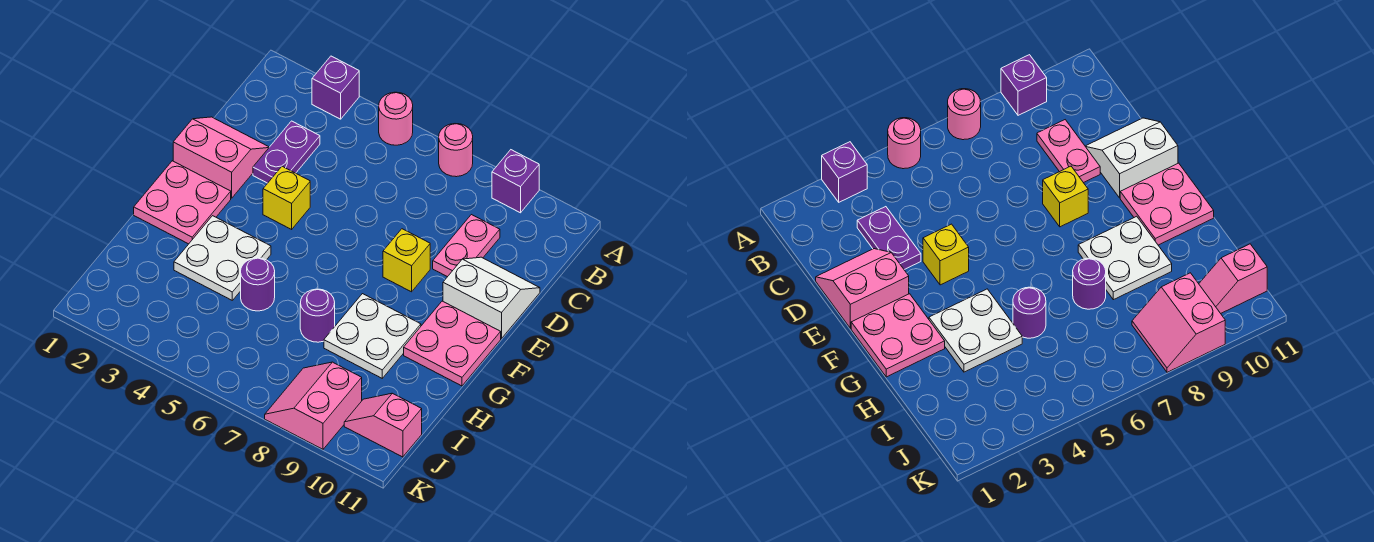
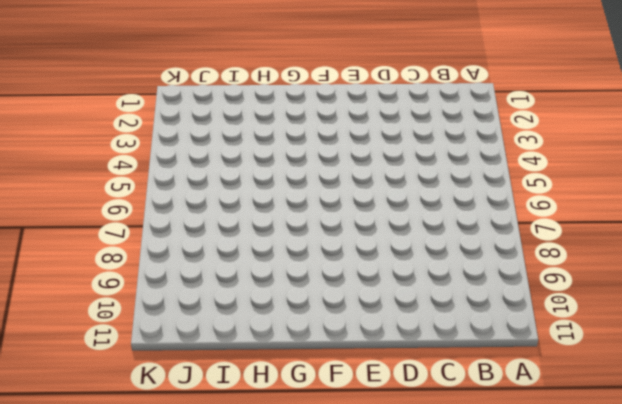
none -> purple 1x1 brick [312,56,359,119]
none -> pink 1x1 round brick [379,92,413,145]
none -> pink 1x1 round brick [439,124,473,177]

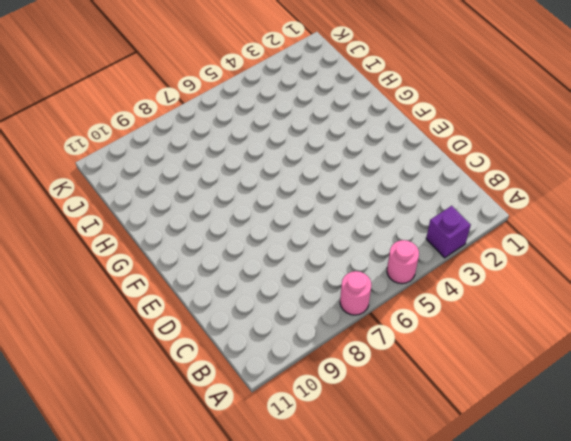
none -> purple 1x1 brick [492,150,539,213]
none -> purple 1x2 plate [253,121,320,183]
none -> pink 1x2 plate [433,215,500,277]

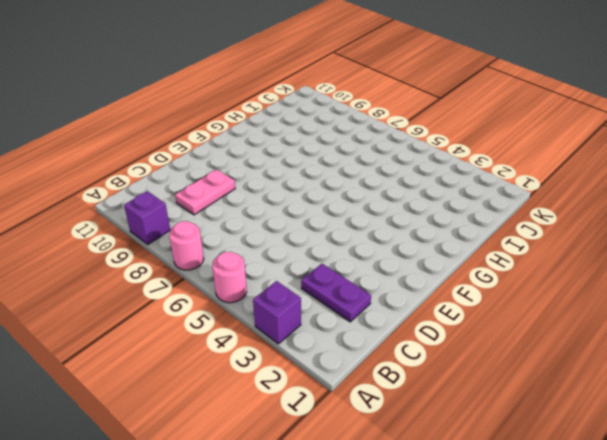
purple 1x2 plate [301,264,371,322] -> purple 1x2 plate turned to [253,121,320,183]
none -> pink 2x2 slope [173,117,269,198]
none -> white 2x2 slope [443,257,540,339]
none -> yellow 1x1 brick [263,166,310,229]

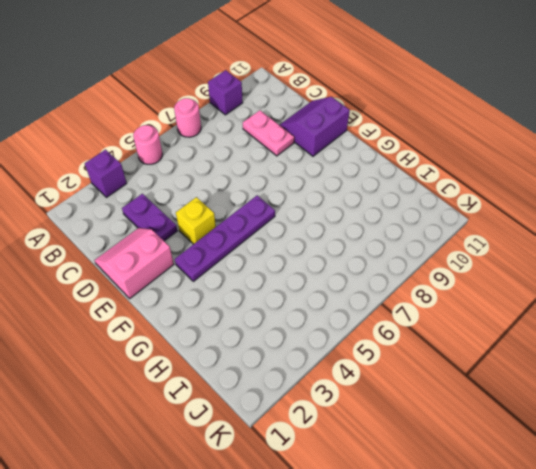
purple 2x2 slope [280,97,350,156] -> white 2x2 slope [443,257,540,339]
purple 1x4 plate [175,195,275,281] -> none
none -> yellow 1x1 brick [383,229,430,292]
none -> pink 2x2 plate [134,161,231,244]
none -> pink 2x2 plate [404,301,501,386]

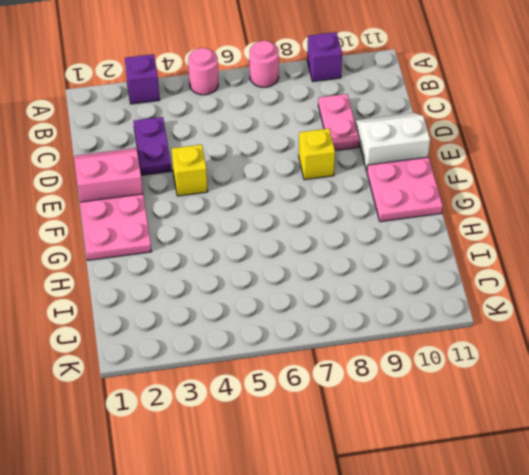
none -> white 2x2 plate [174,216,271,300]
none -> white 2x2 plate [324,294,421,378]
none -> purple 1x1 round brick [241,258,275,311]

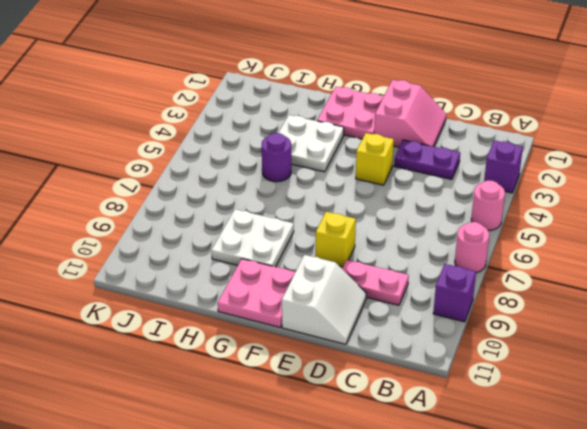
none -> purple 1x1 round brick [300,289,335,342]
none -> pink 2x2 slope [265,362,362,449]
none -> pink 1x2 slope [344,393,422,457]

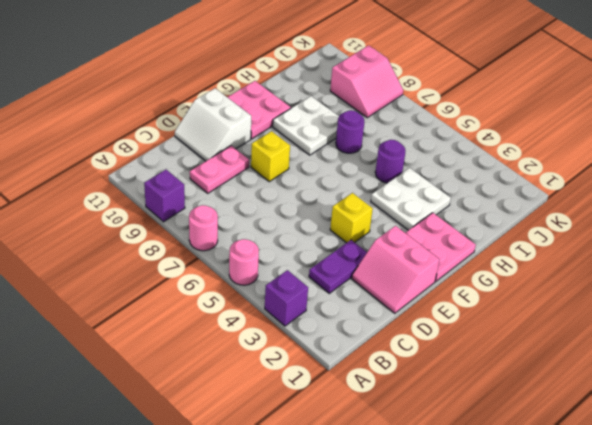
none -> pink 1x2 slope [344,393,422,457]

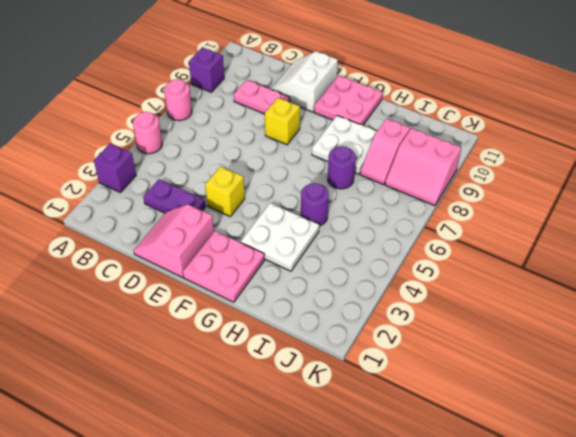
pink 1x2 slope [360,119,410,185] -> pink 1x2 slope moved to [344,393,422,457]

